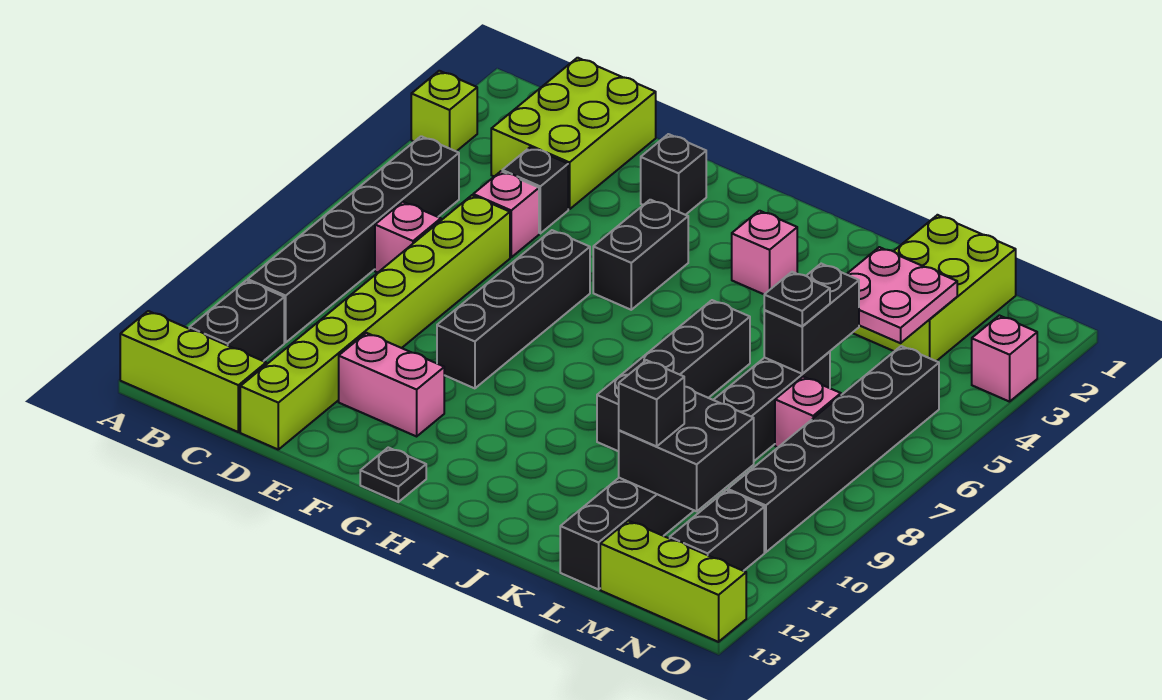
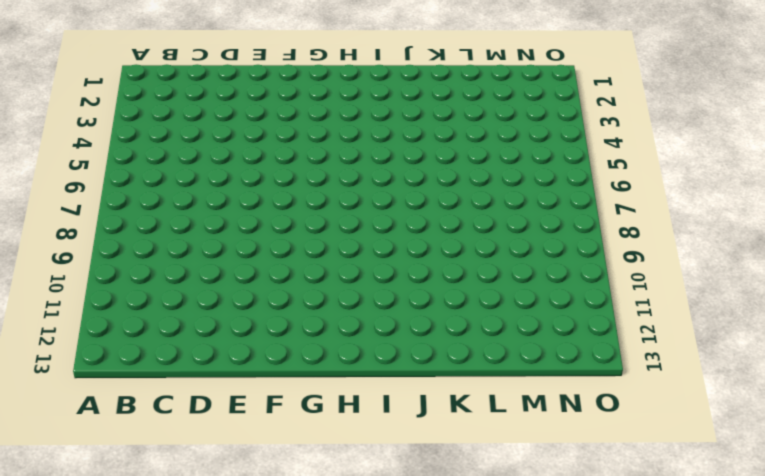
none -> lime 1x1 brick [411,71,477,151]
none -> lime 1x3 brick [120,311,266,432]
none -> black 1x6 brick [248,136,459,342]

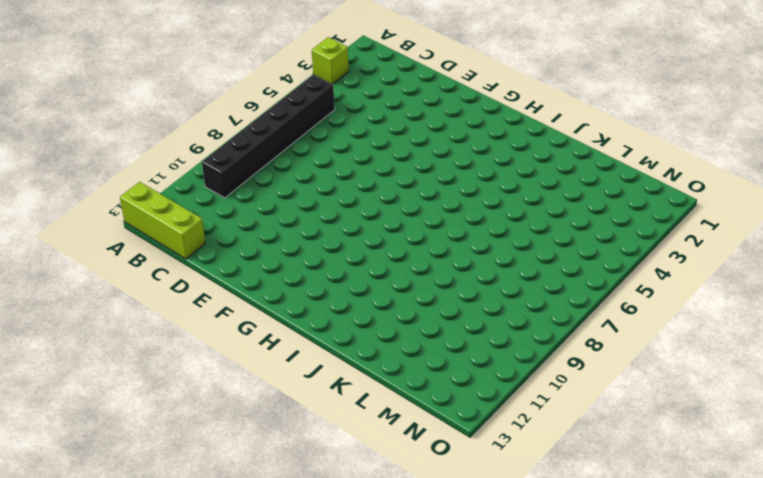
none -> black 1x2 brick [189,280,284,361]
none -> lime 2x3 brick [491,58,656,209]
none -> pink 1x1 brick [375,202,441,273]

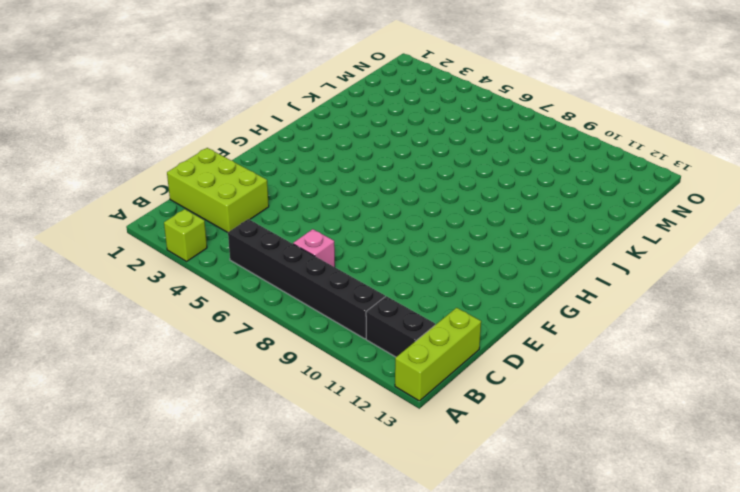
none -> black 1x1 brick [502,147,568,233]
none -> pink 1x1 brick [473,171,539,257]
none -> lime 1x8 brick [240,195,510,449]

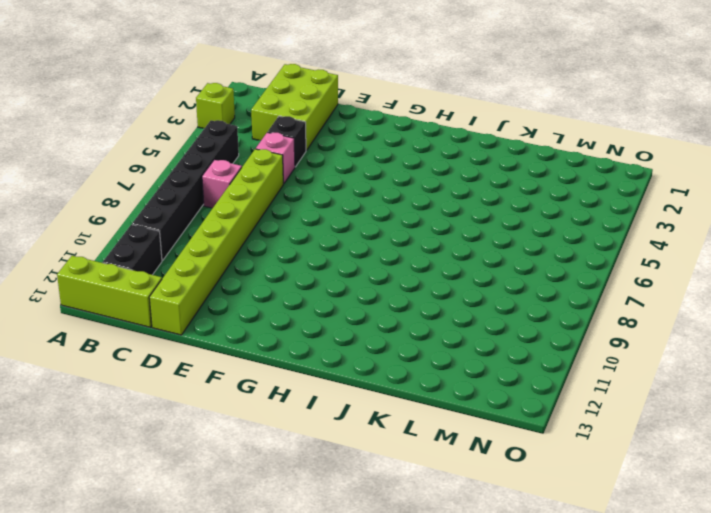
none -> pink 1x2 brick [339,333,444,436]
none -> black 1x1 brick [641,134,706,215]
none -> black 1x4 brick [437,230,590,388]

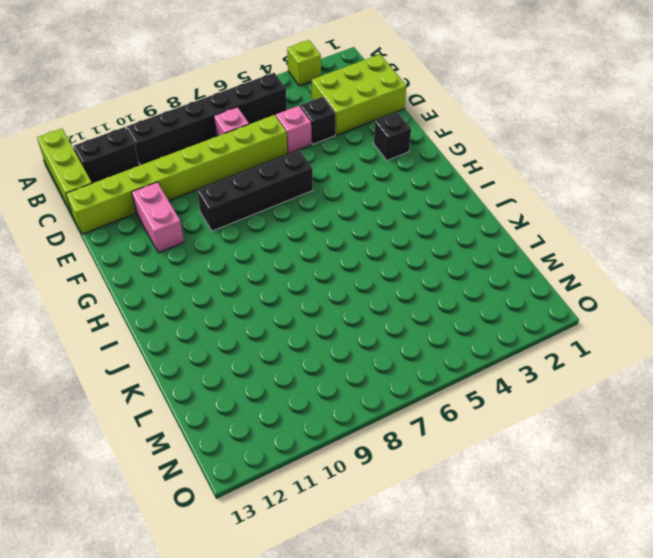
none -> black 1x2 brick [593,200,688,310]
none -> black 1x1 plate [360,448,426,502]
none -> pink 1x1 brick [732,211,797,294]

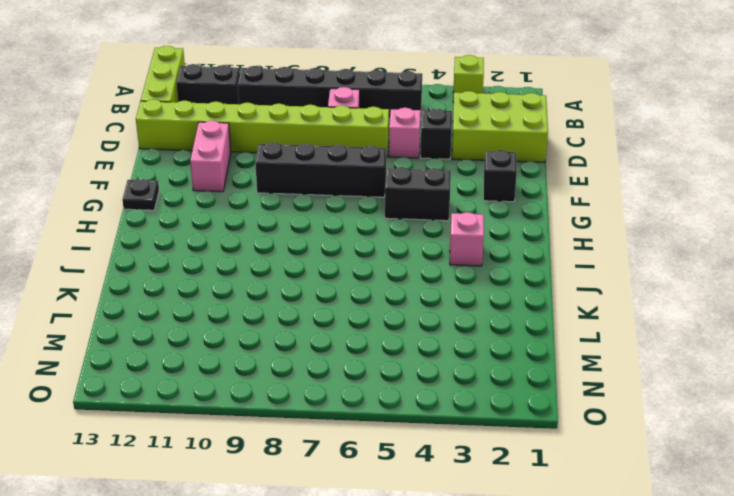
none -> black 1x4 brick [597,300,750,451]
none -> lime 2x3 brick [853,215,1016,361]
none -> black 1x8 brick [560,352,830,589]

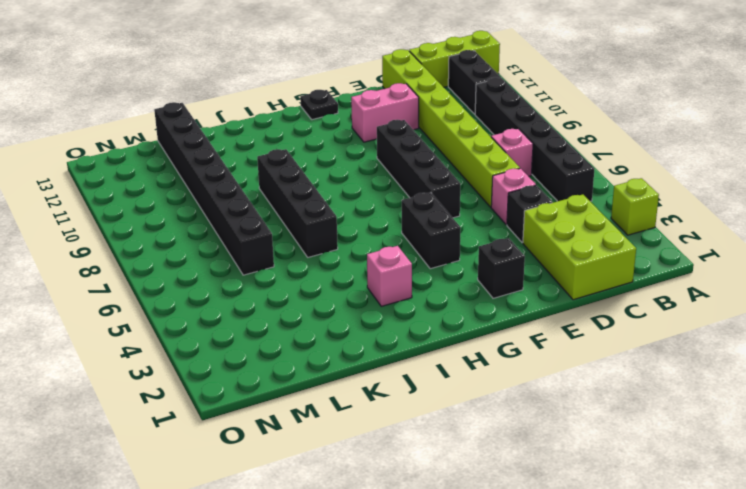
none -> lime 2x3 brick [853,215,1016,361]
none -> pink 1x1 brick [775,377,841,447]
none -> lime 1x3 brick [600,521,746,642]

